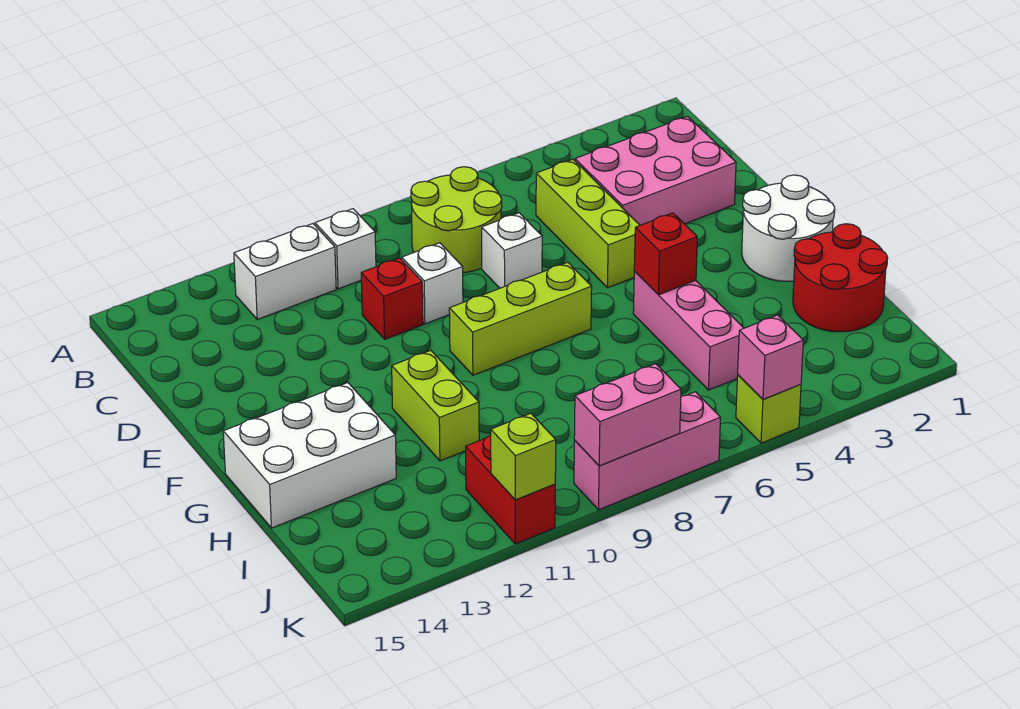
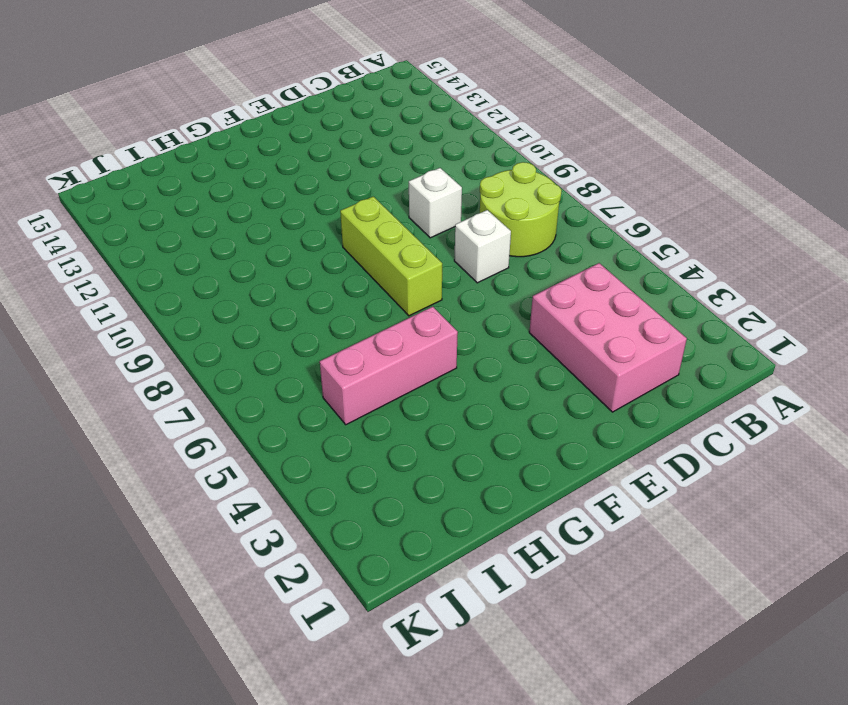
none -> white 1x1 brick [315,209,376,289]
none -> white 1x2 brick [234,224,336,319]
none -> lime 1x3 brick [536,159,640,288]

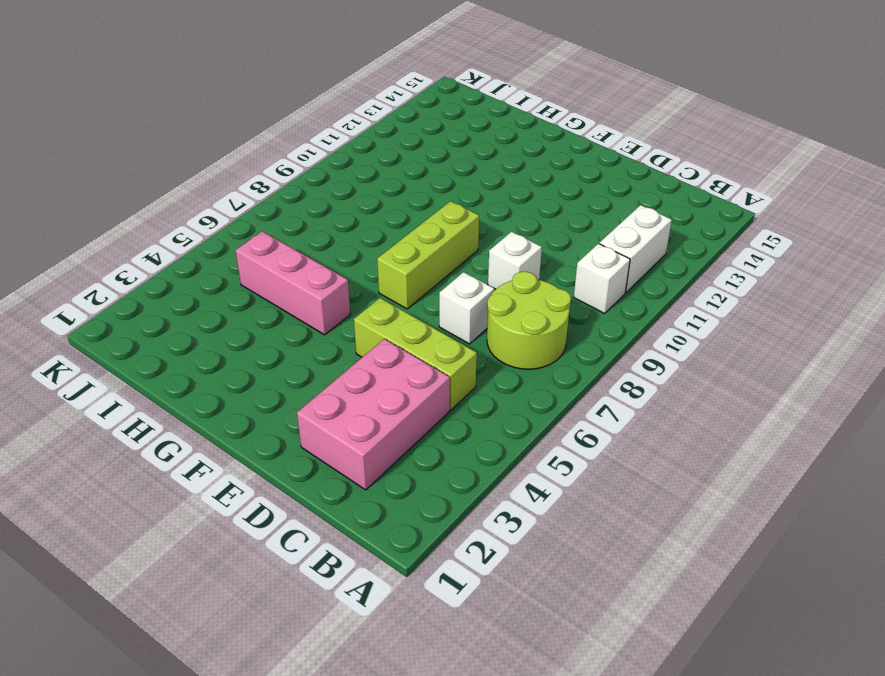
none -> red 1x1 brick [361,258,423,339]
none -> white 2x2 round brick [742,175,835,281]
none -> lime 1x2 brick [392,350,479,461]

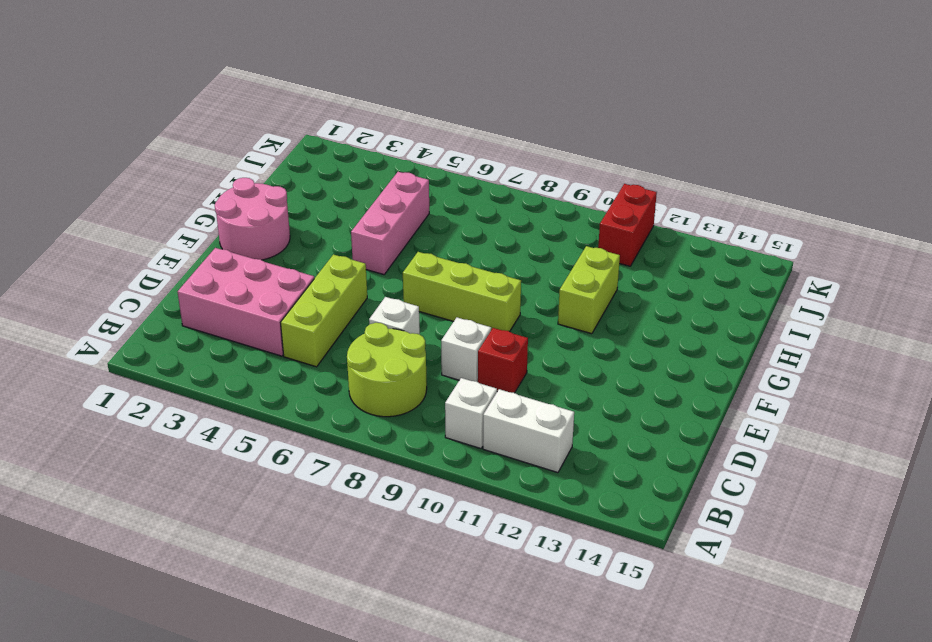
pink 2x2 round brick [215,178,290,260] -> white 2x2 round brick [742,175,835,281]
none -> white 2x3 brick [223,383,396,528]
none -> red 2x2 round brick [793,224,888,332]
none -> lime 1x1 brick [736,375,801,443]

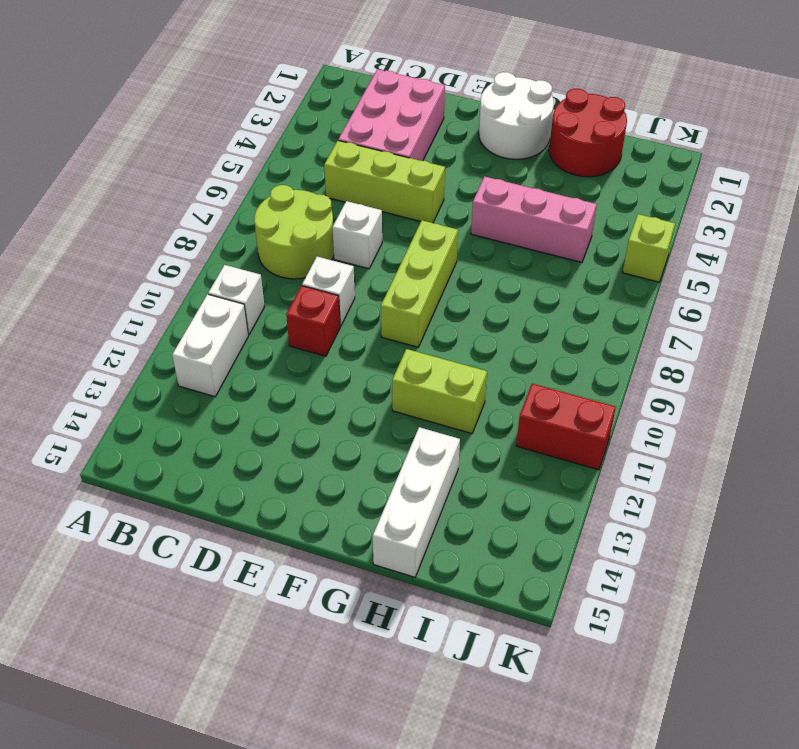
white 1x3 brick [373,427,460,577] -> white 2x3 brick [223,383,396,528]
none -> pink 1x3 brick [574,392,721,510]
none -> red 1x1 brick [634,213,697,295]
none -> pink 1x1 brick [738,315,803,400]

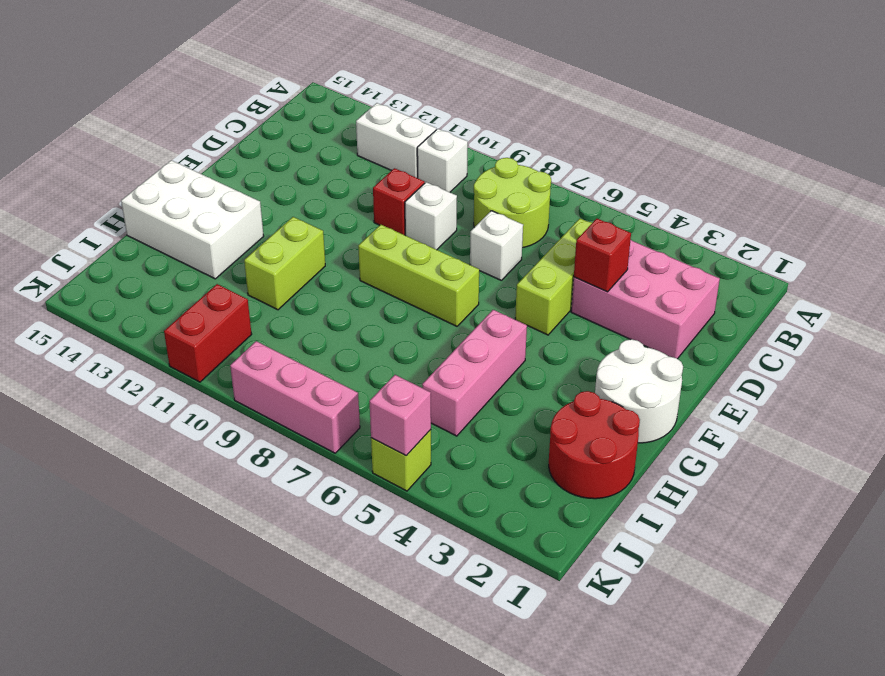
red 1x1 brick [574,219,631,292] -> red 1x1 brick moved to [634,213,697,295]
none -> pink 1x2 brick [574,364,681,466]
none -> lime 1x1 brick [491,413,556,500]

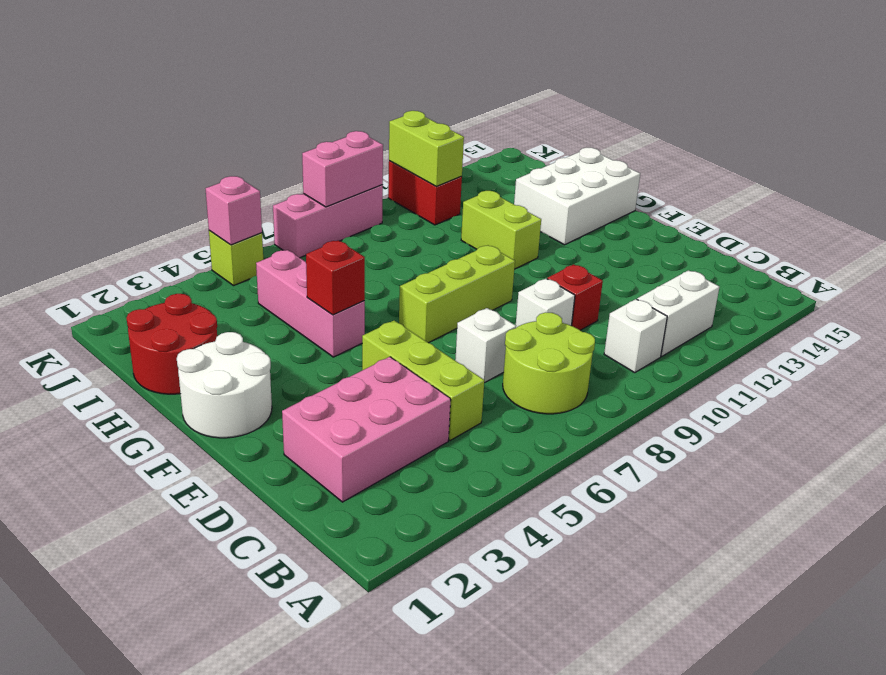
lime 1x2 brick [389,111,464,186] -> lime 1x1 brick [491,413,556,500]

